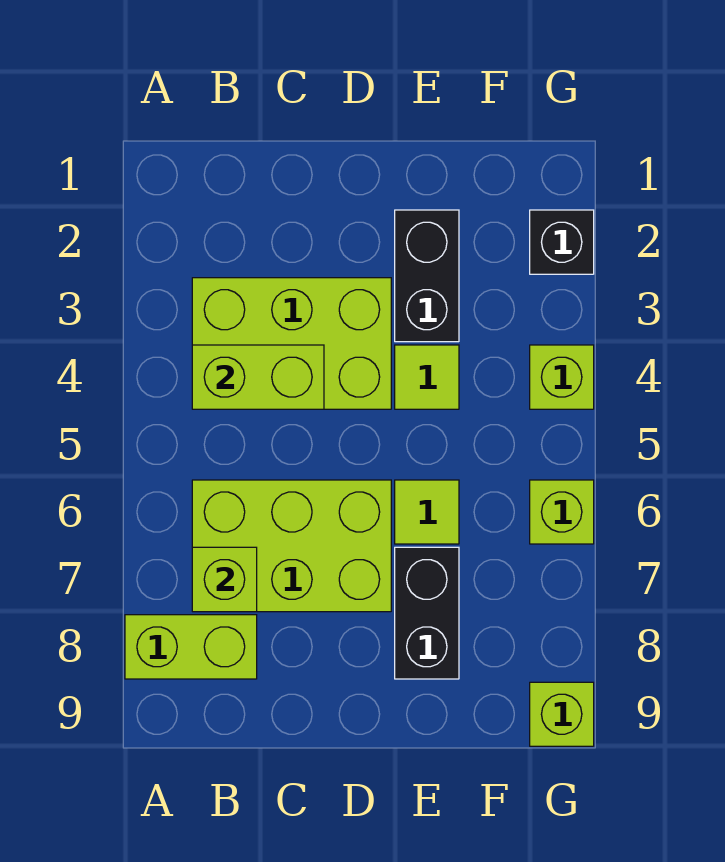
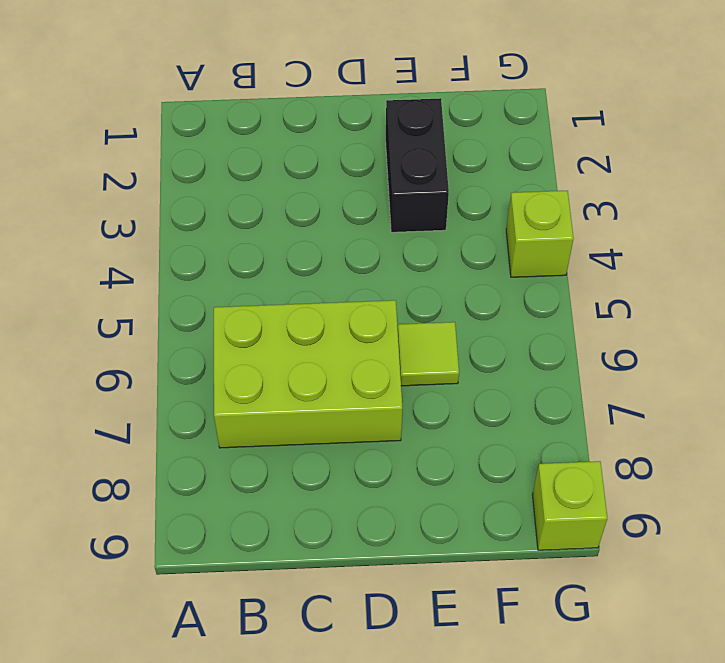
none -> lime 1x2 brick [125,615,257,679]
none -> lime 2x3 brick [192,278,391,409]
none -> lime 1x1 tile [395,345,459,409]

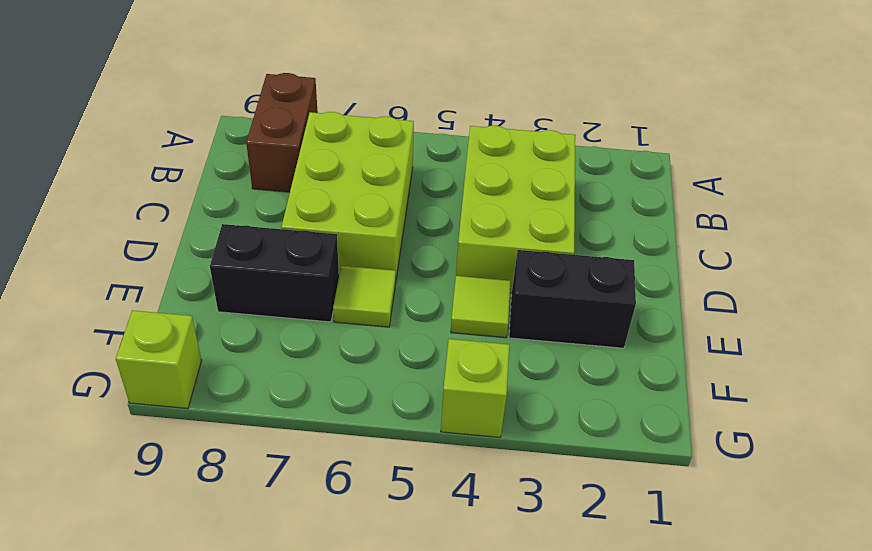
brown 1x2 brick [246,73,318,192] -> lime 1x2 brick [125,615,257,679]
none -> black 1x1 brick [530,210,594,274]
none -> lime 1x1 brick [530,480,594,544]
none -> lime 1x2 brick [192,345,324,409]

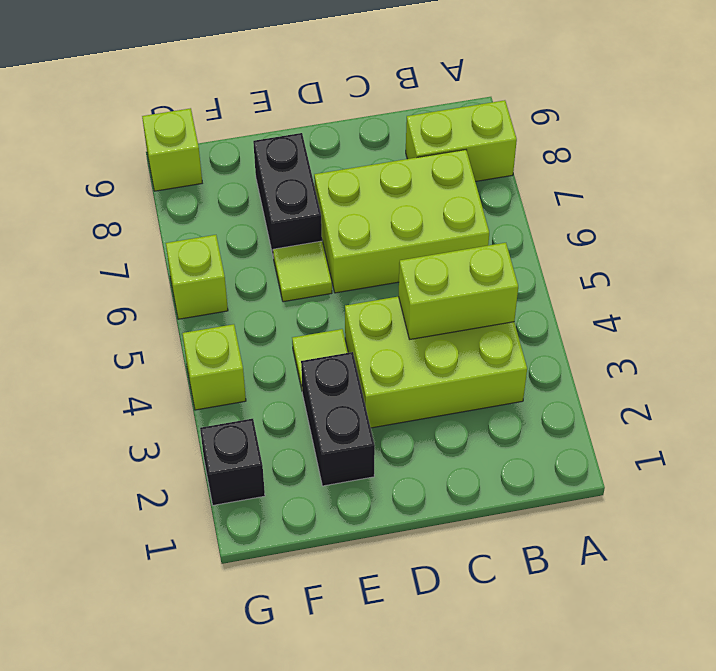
none -> lime 1x1 brick [192,547,257,612]

